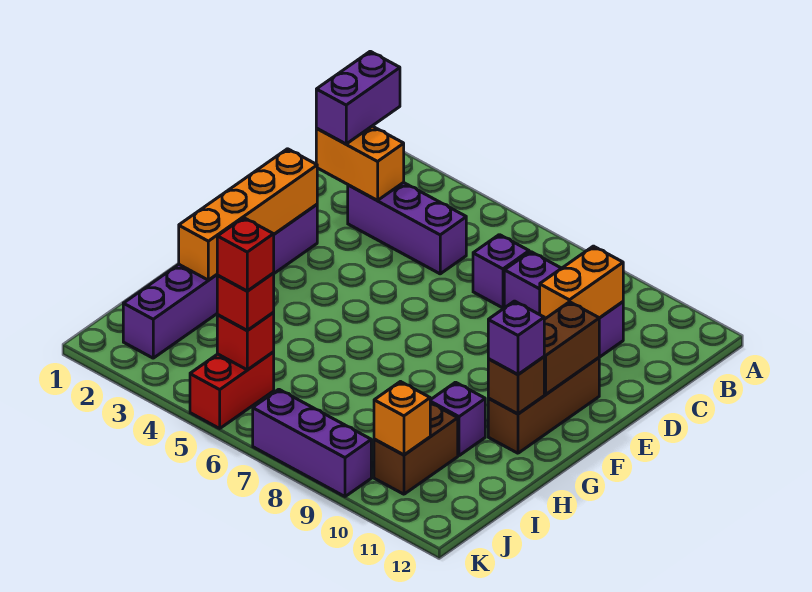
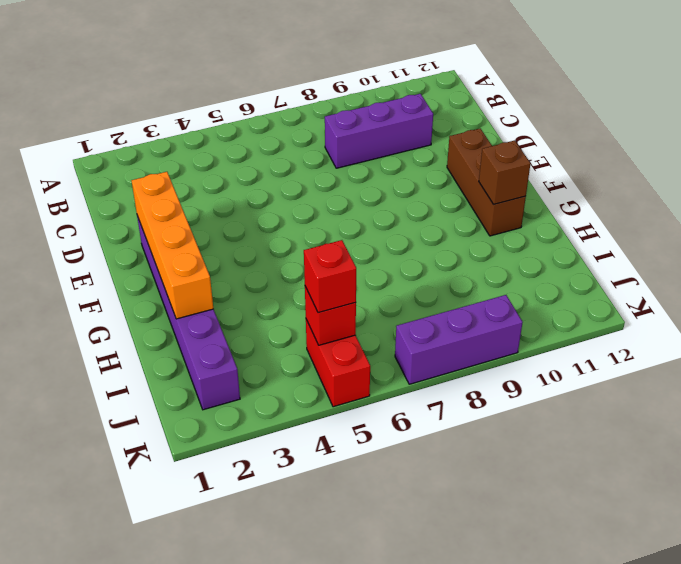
none -> purple 1x3 brick [348,182,466,274]
none -> purple 1x1 brick [473,235,529,308]
none -> purple 1x1 brick [430,382,485,456]

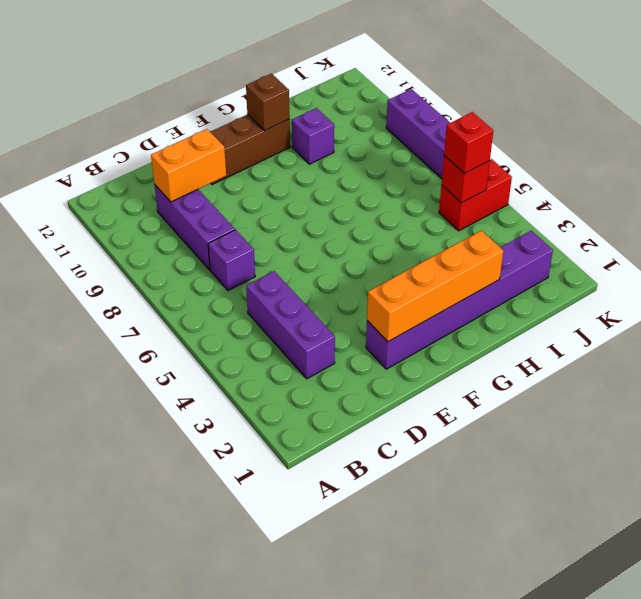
none -> brown 1x2 brick [374,403,458,494]
none -> orange 1x2 brick [316,126,404,200]
none -> brown 1x2 brick [544,302,599,394]

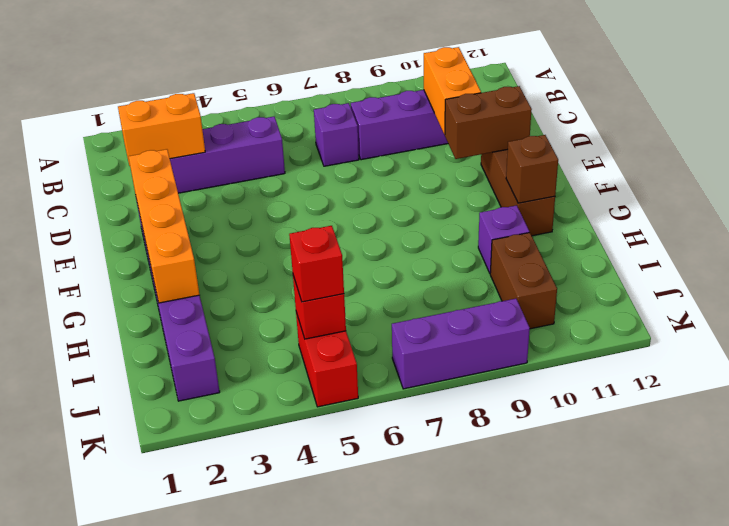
brown 1x2 brick [445,86,532,159] -> brown 1x2 brick turned to [544,302,599,394]
none -> orange 1x1 brick [374,382,430,455]
none -> purple 1x2 brick [316,51,400,144]
none -> purple 1x1 brick [488,301,544,375]

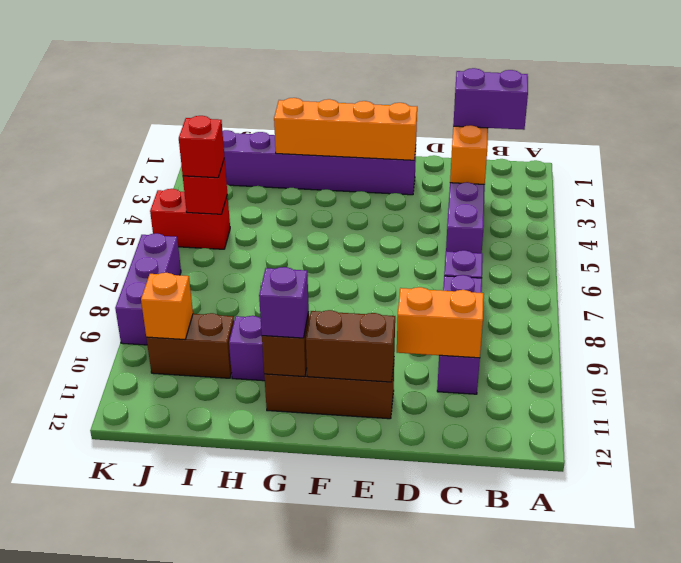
none -> red 1x1 brick [217,218,274,291]

